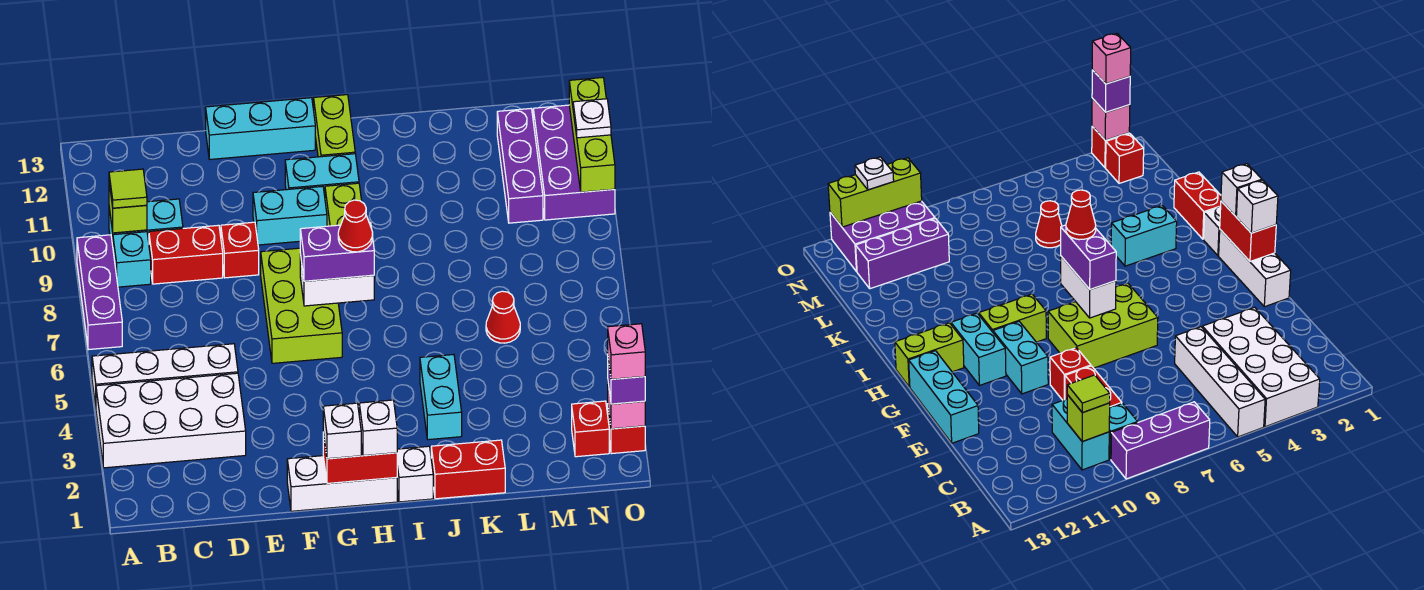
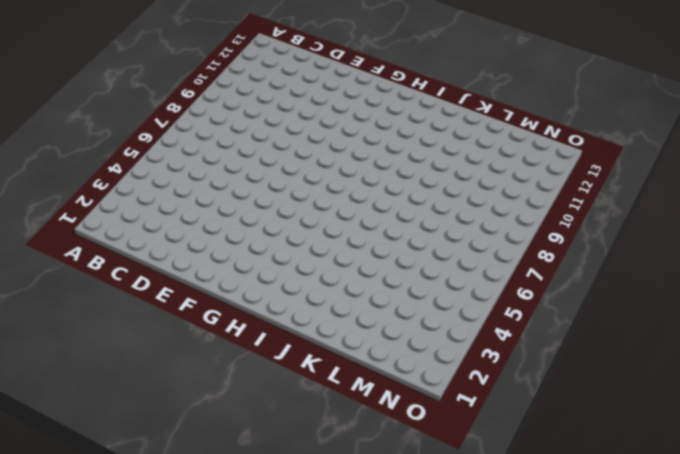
none -> white 2x4 brick [96,373,246,468]
none -> white 1x4 brick [92,344,238,406]
none -> purple 1x3 brick [77,235,122,350]
none -> cyan 1x1 brick [113,232,151,287]

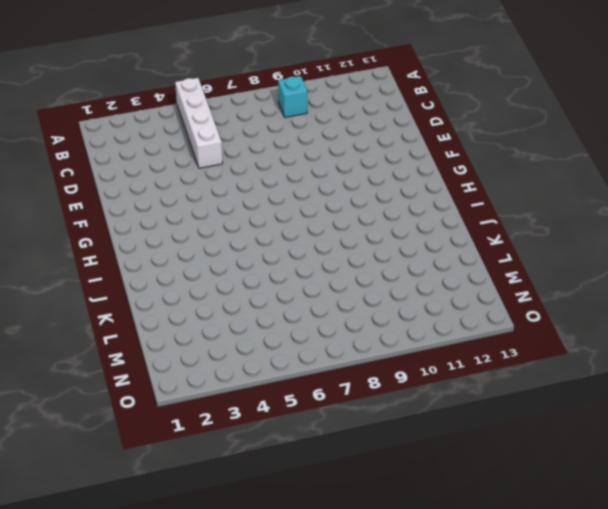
none -> white 2x4 brick [96,373,246,468]
none -> purple 1x3 brick [77,235,122,350]
none -> cyan 1x2 brick [109,199,183,245]
none -> red 1x2 brick [149,225,223,284]

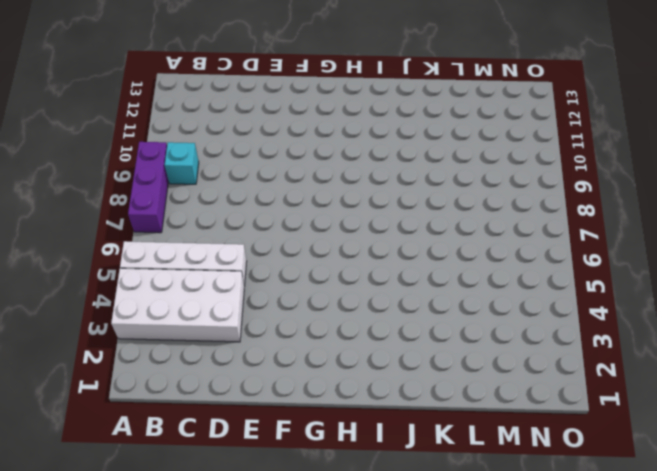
none -> cyan 1x2 brick [109,199,183,245]
none -> red 1x2 brick [149,225,223,284]
none -> red 1x1 brick [221,222,259,278]
none -> cyan 1x3 brick [206,98,315,159]

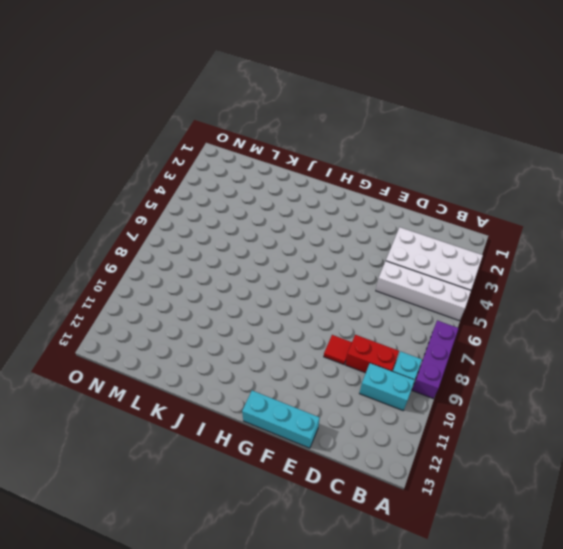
red 1x1 tile [324,335,352,364] -> red 1x1 brick [221,222,259,278]
none -> white 1x3 brick [287,456,397,511]
none -> lime 2x3 brick [261,248,342,363]
none -> cyan 1x2 brick [253,186,327,245]
none -> cyan 1x2 brick [285,154,359,196]

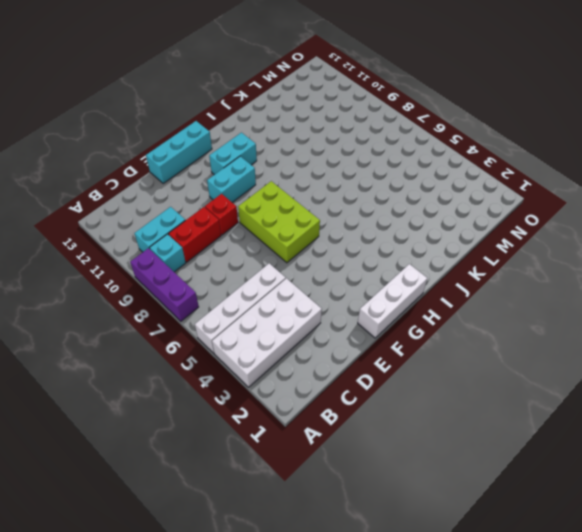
none -> lime 1x2 brick [325,183,362,226]
none -> lime 1x2 brick [314,95,355,157]
none -> white 1x1 brick [397,446,433,502]
none -> red 1x2 brick [431,440,505,499]

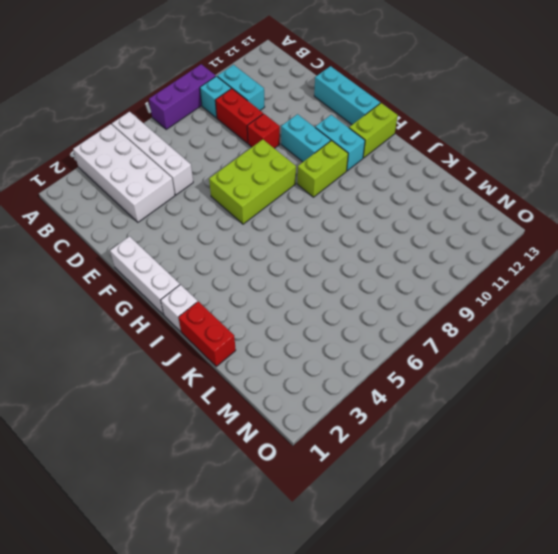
none -> cyan 1x2 brick [420,355,462,440]
none -> red 1x1 cone [486,291,520,343]
none -> purple 1x3 brick [497,109,543,223]
none -> red 1x1 brick [572,401,609,457]

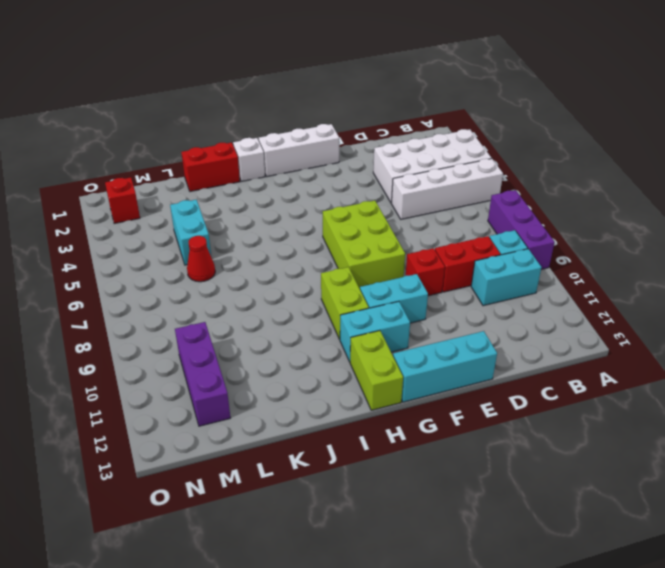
cyan 1x2 brick [170,200,211,265] -> cyan 1x2 brick moved to [420,355,462,440]
none -> purple 2x3 brick [533,105,615,220]
none -> red 1x1 brick [608,409,645,454]
none -> lime 1x1 brick [109,184,147,233]
none -> red 1x2 brick [323,432,397,483]

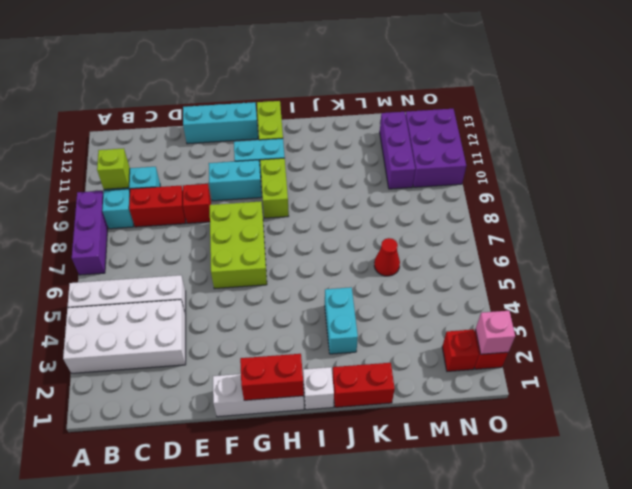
none -> white 1x2 brick [300,254,374,306]
none -> lime 1x3 brick [569,78,615,192]
none -> lime 1x1 tile [109,169,147,208]
none -> white 1x1 brick [323,403,361,459]

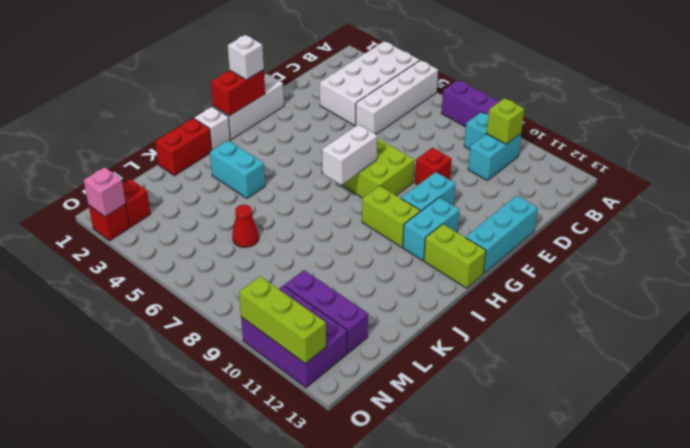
none -> red 1x2 brick [149,225,223,284]
none -> lime 1x1 tile [109,169,147,208]
none -> purple 1x2 brick [300,223,374,281]
none -> white 1x1 brick [359,400,397,456]

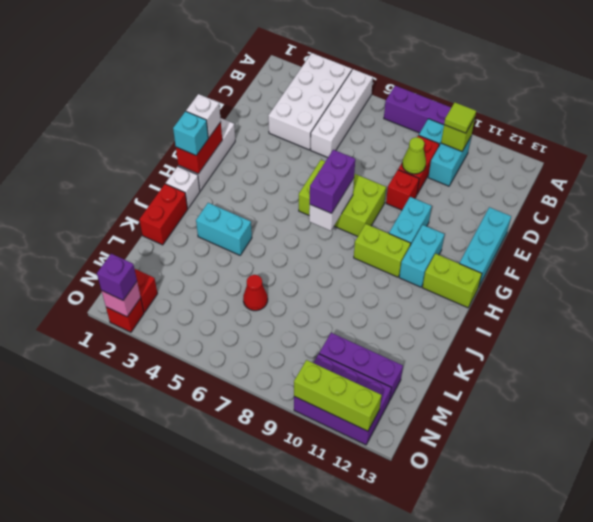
lime 1x1 cone [402,137,426,174] -> none
cyan 1x1 brick [173,111,208,155] -> white 1x1 brick [359,400,397,456]
none -> white 1x1 plate [573,99,611,138]
none -> red 1x1 cone [338,200,373,252]
none -> pink 1x1 brick [608,324,645,379]

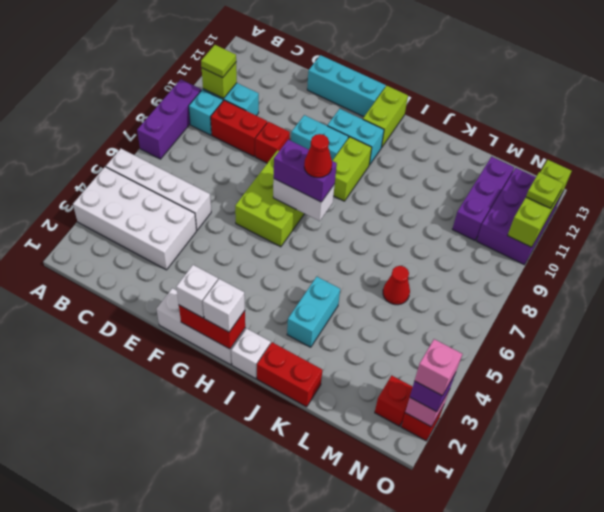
lime 1x1 plate [526,172,564,209] -> white 1x1 plate [573,99,611,138]

